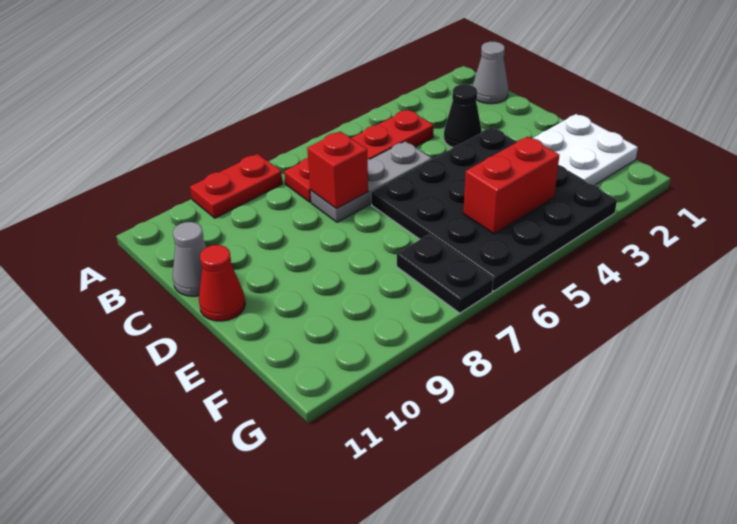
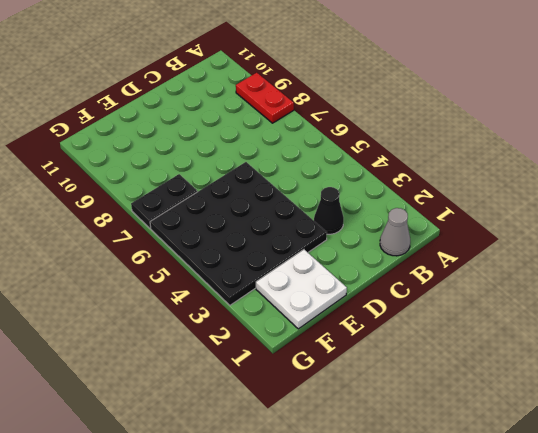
none -> red 1x4 plate [284,110,433,202]
none -> grey 1x3 plate [310,141,432,222]
none -> grey 1x1 cone [173,222,206,296]

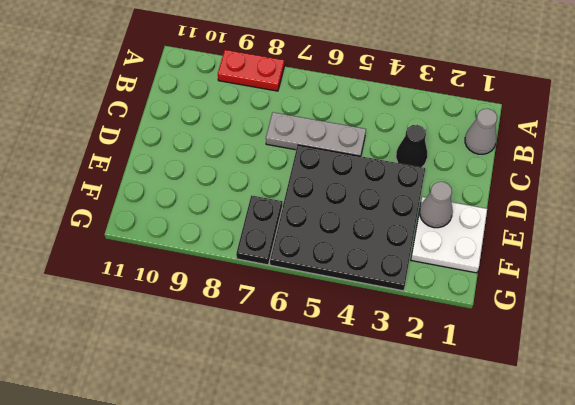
grey 1x1 cone [420,182,453,228] -> grey 1x1 cone moved to [173,222,206,296]
none -> red 1x4 plate [284,110,433,202]
none -> red 1x1 cone [199,245,245,321]
none -> red 1x1 brick [307,131,368,208]

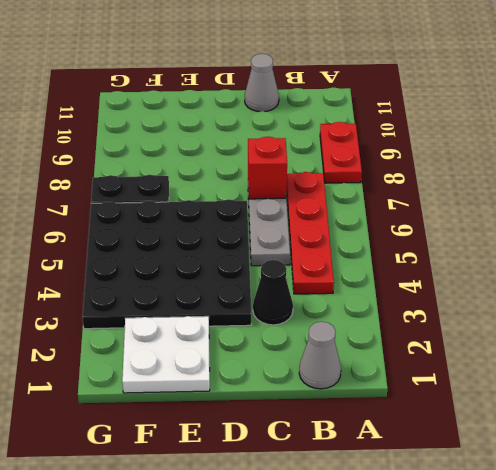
none -> red 1x1 cone [199,245,245,321]
none -> red 1x2 brick [463,137,559,234]

